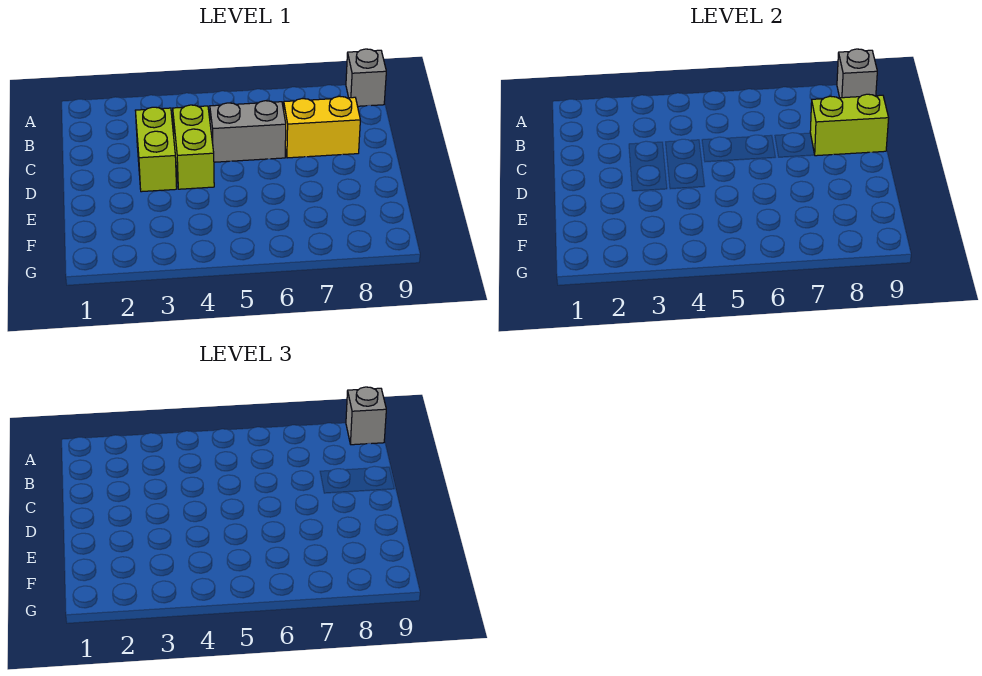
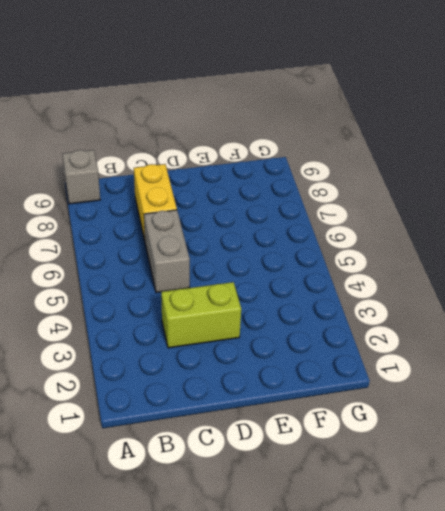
none -> lime 1x2 brick [173,105,214,189]
none -> grey 1x1 brick [837,49,877,98]

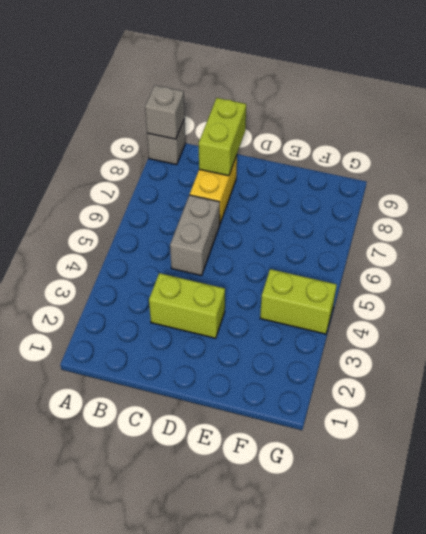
lime 1x2 brick [260,269,337,334] -> lime 1x2 brick moved to [173,105,214,189]
none -> grey 1x1 brick [346,387,386,445]

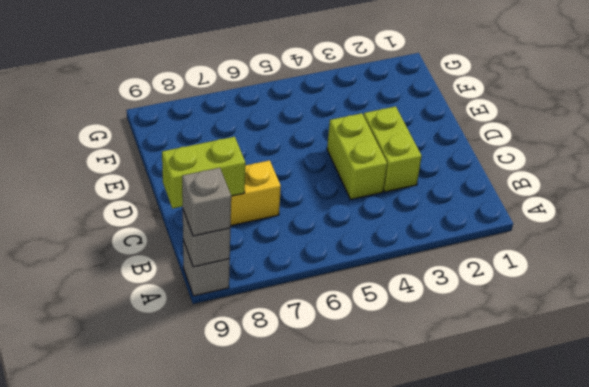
none -> grey 1x2 brick [210,101,286,162]

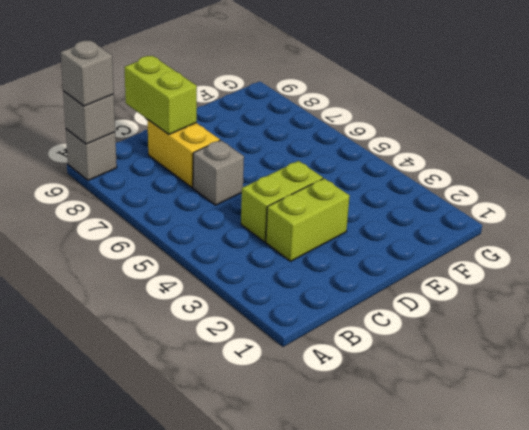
grey 1x1 brick [193,140,244,205] -> grey 1x2 brick [210,101,286,162]

